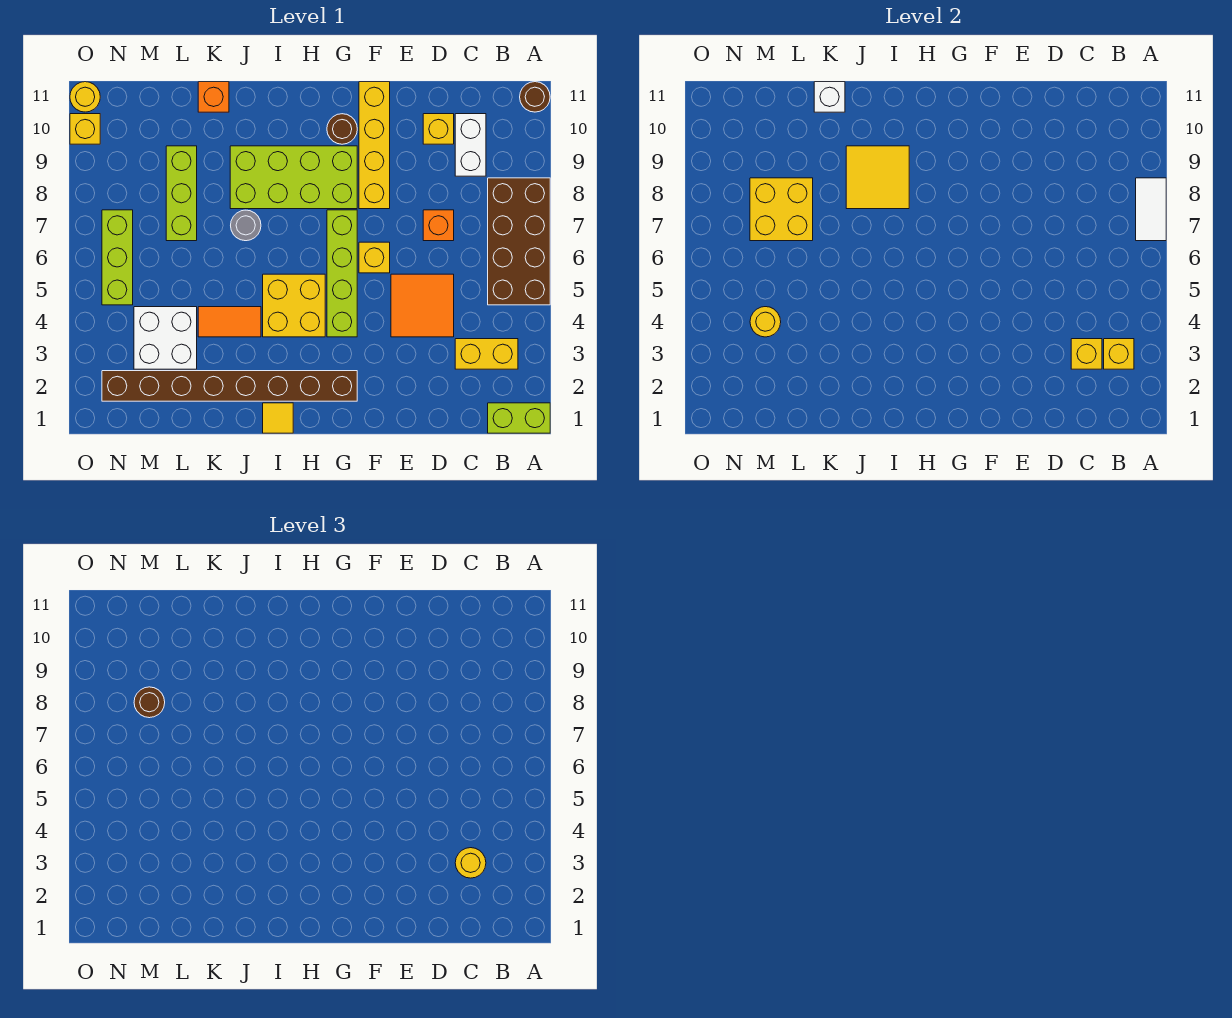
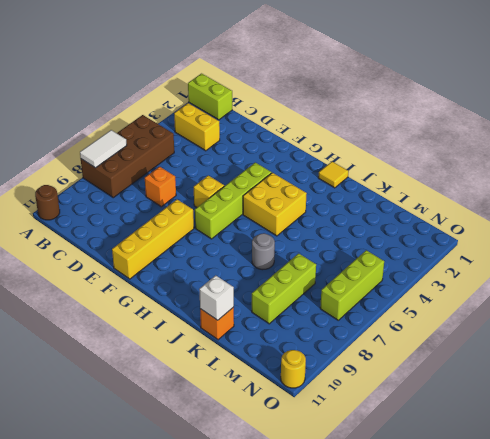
none -> white 1x2 brick [455,114,486,176]
none -> orange 2x2 tile [391,274,454,337]
none -> yellow 1x1 brick [423,114,454,144]
none -> brown 1x8 brick [102,371,357,401]

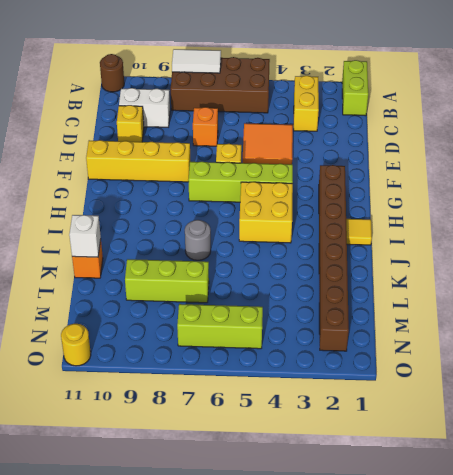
none -> lime 2x4 brick [230,146,357,209]
none -> brown 1x1 round brick [327,114,357,144]
none -> orange 1x2 tile [198,307,261,337]
none -> white 2x2 brick [134,307,197,369]

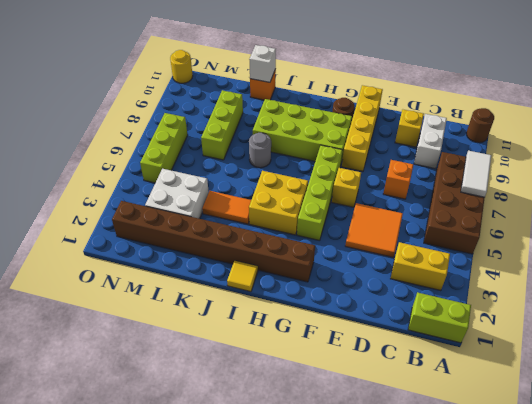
none -> yellow 1x1 brick [70,114,100,144]
none -> yellow 1x1 brick [1104,339,1134,369]
none -> yellow 1x1 brick [1071,339,1102,369]
none -> yellow 2x2 tile [846,146,909,209]

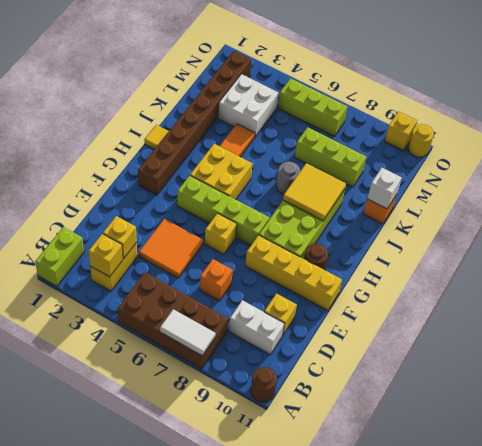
none -> yellow 2x2 brick [750,178,813,241]
none -> yellow 1x1 round brick [750,307,781,337]
none -> yellow 1x1 round brick [455,848,486,878]
none -> brown 1x1 round brick [134,687,165,718]

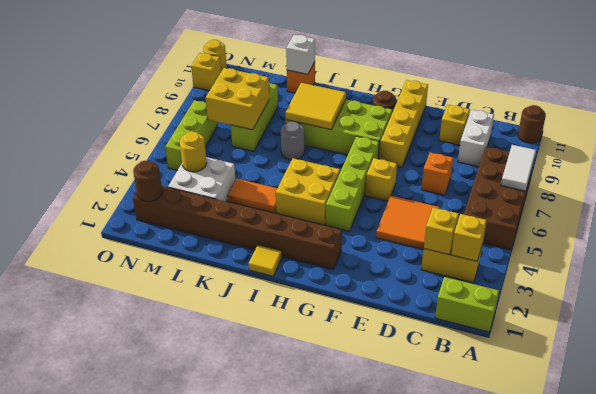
brown 1x1 round brick [133,161,162,202] -> brown 1x1 round brick moved to [134,687,165,718]
none -> yellow 1x1 round brick [455,848,486,878]

